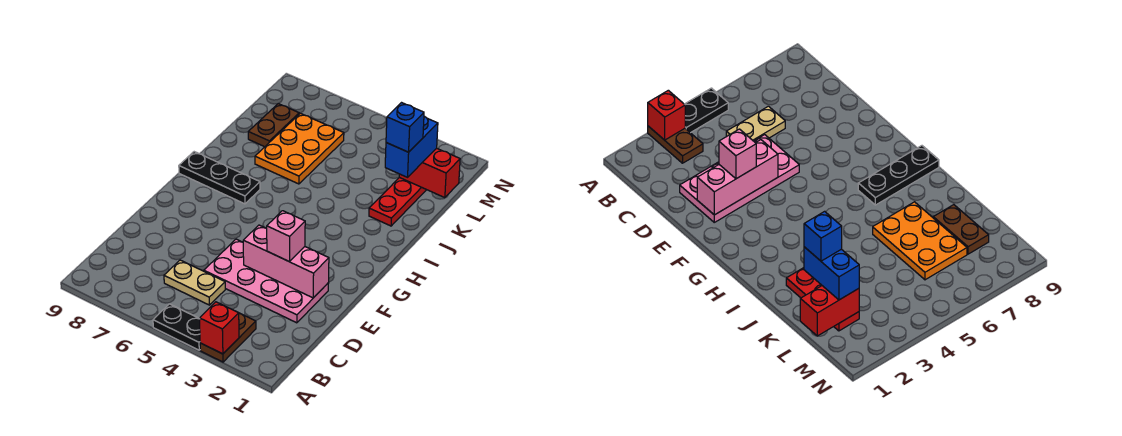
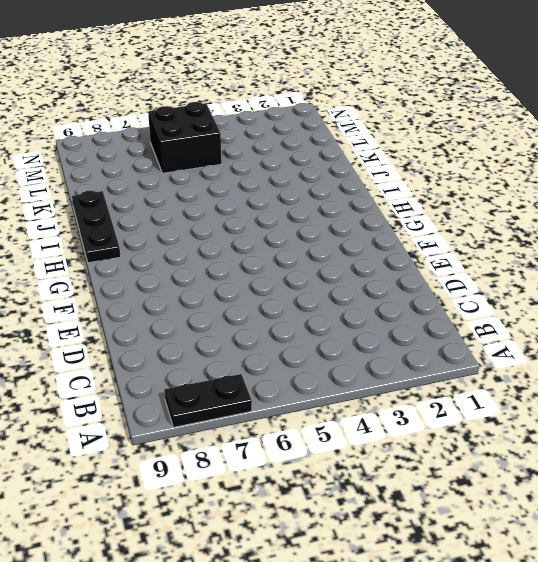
black 1x2 plate [164,374,252,427] -> black 1x2 plate moved to [153,304,200,350]
black 1x3 plate [72,191,121,263] -> black 1x3 plate turned to [179,152,260,204]
black 2x2 brick [148,102,222,173] -> orange 2x3 plate [255,113,344,184]
none -> brown 1x2 plate [200,313,256,362]
none -> tan 1x2 plate [164,260,225,305]
none -> pink 2x4 plate [204,239,329,323]

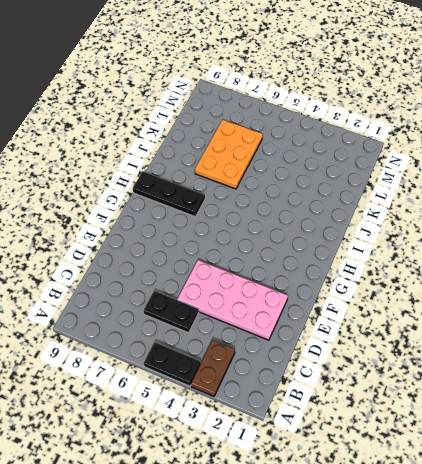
black 1x2 plate [144,291,199,333] -> tan 1x2 plate [164,260,225,305]
none -> red 1x3 plate [369,177,426,226]
none -> brown 1x2 plate [248,104,299,147]
none -> red 1x1 brick [200,302,239,354]

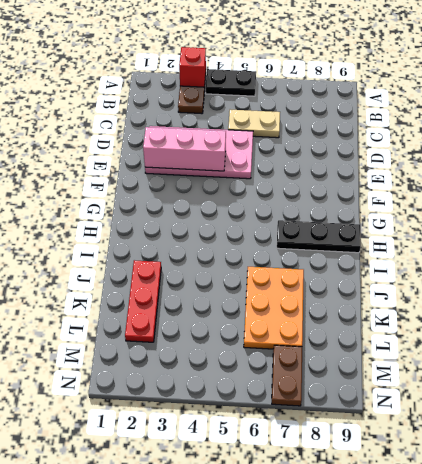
brown 1x2 plate [272,345,302,406] -> brown 1x2 plate moved to [248,104,299,147]
none -> red 1x2 brick [399,148,460,198]
none -> pink 1x1 brick [267,211,305,262]
none -> blue 1x2 brick [385,116,438,177]

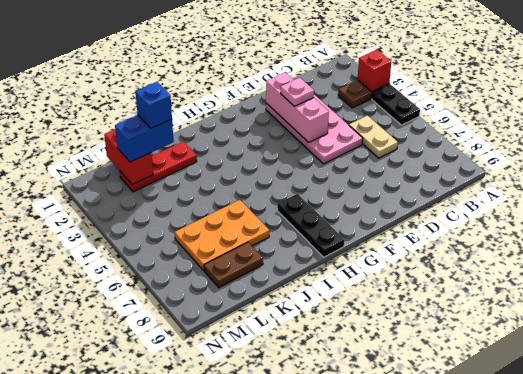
pink 1x1 plate [281,78,314,107] -> pink 1x1 brick [267,211,305,262]

